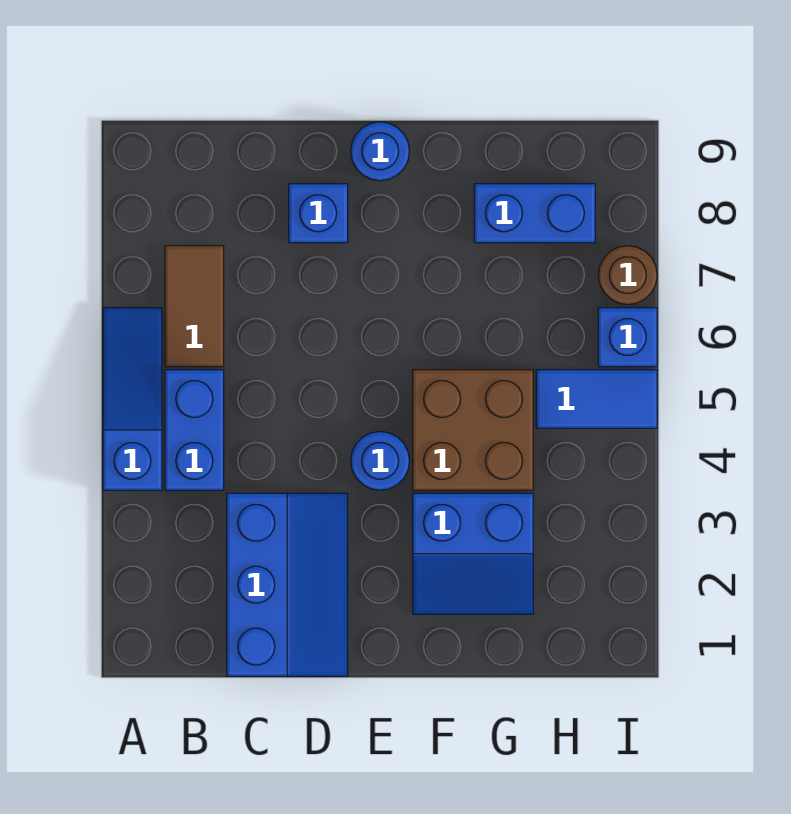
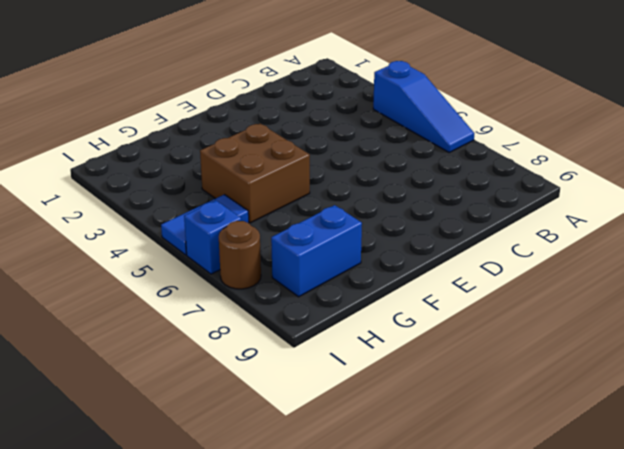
none -> blue 1x2 brick [165,370,224,490]
none -> brown 1x2 tile [165,246,224,367]
none -> blue 2x3 slope [227,493,348,676]

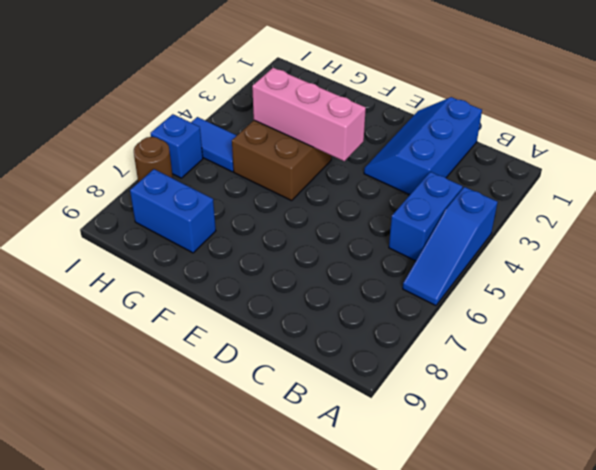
pink 1x3 brick [252,68,366,161] -> none
none -> brown 1x2 tile [165,246,224,367]
none -> blue 1x1 brick [289,184,348,243]
none -> blue 1x1 round brick [351,432,410,490]

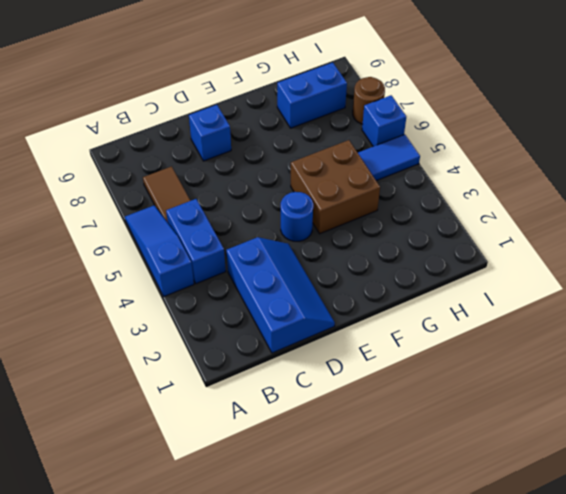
none -> blue 1x1 round brick [351,122,410,181]
none -> blue 2x2 slope [413,493,533,614]

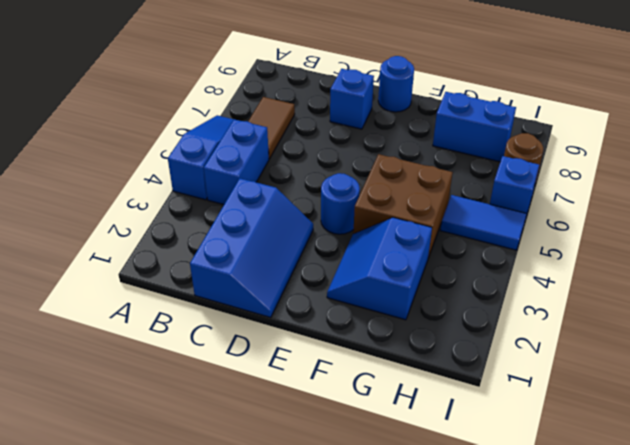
blue 2x2 slope [327,218,432,320] -> blue 2x2 slope turned to [413,493,533,614]

